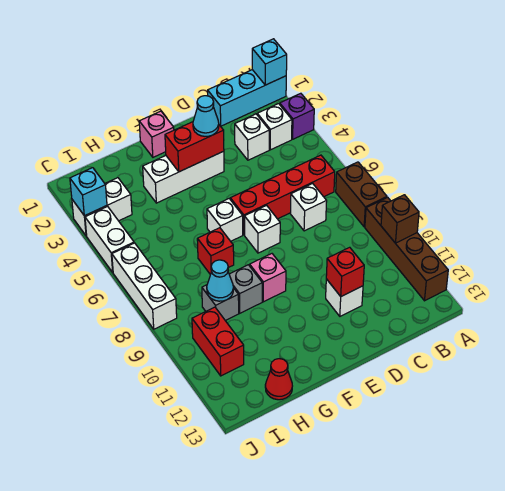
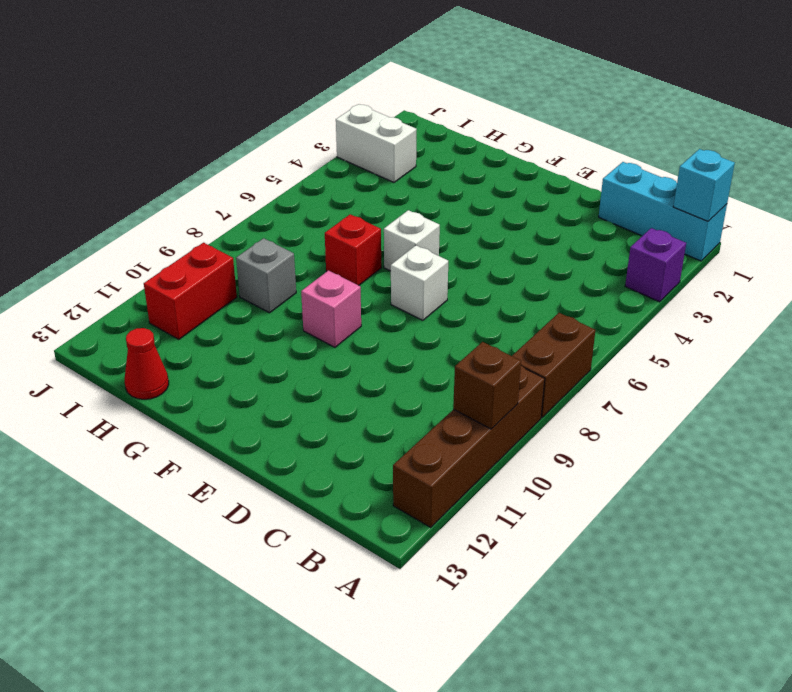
none -> white 1x1 brick [257,104,292,150]
none -> red 1x4 brick [230,155,335,235]
none -> white 1x1 brick [235,114,269,160]

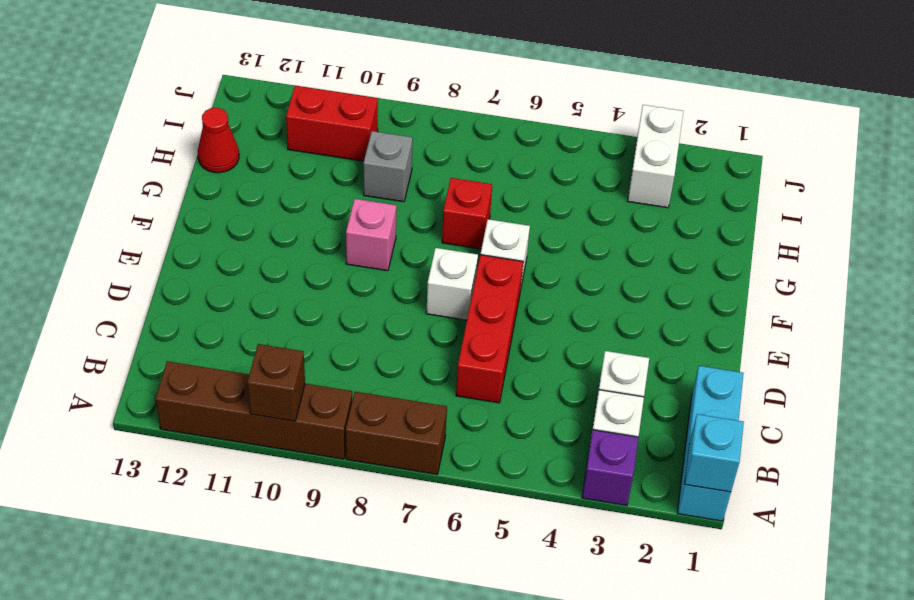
red 1x3 brick [456,255,523,403] -> red 1x4 brick [230,155,335,235]
none -> white 1x1 brick [290,184,327,231]
none -> white 1x1 brick [326,279,363,316]
none -> white 1x3 brick [143,151,224,203]

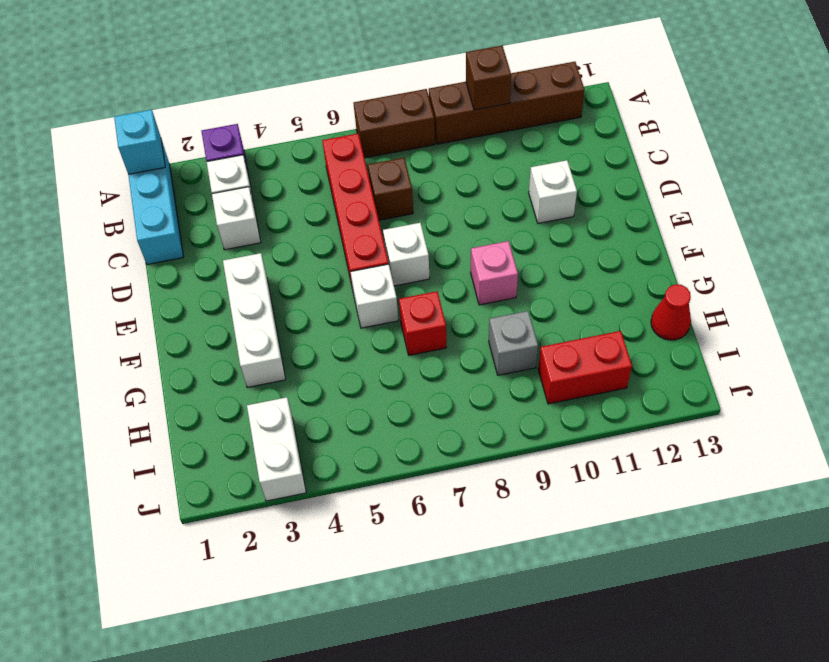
brown 1x1 brick [368,158,413,220] -> white 1x1 brick [290,184,327,231]
none -> pink 1x1 brick [139,111,174,157]
none -> grey 1x1 brick [229,265,262,313]
none -> white 1x2 brick [85,206,134,272]

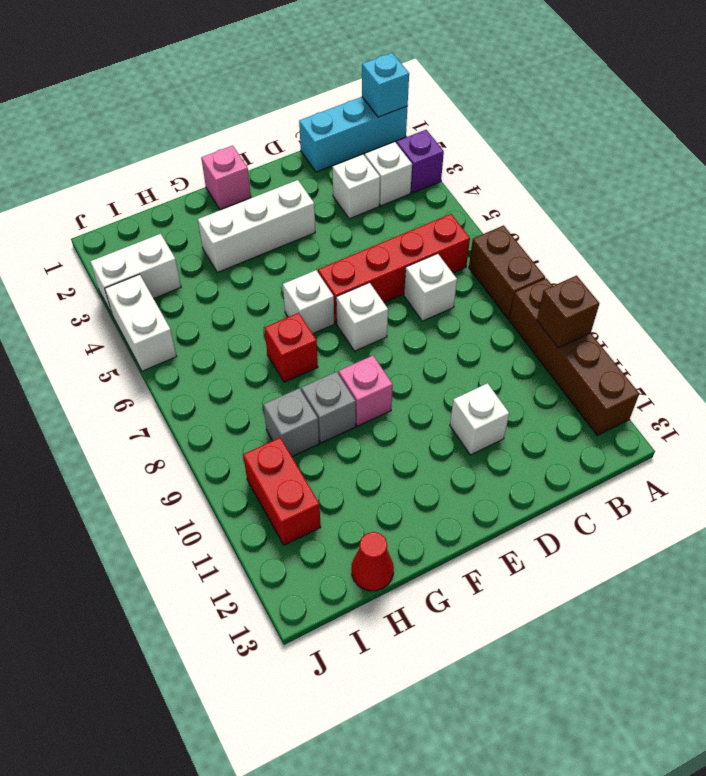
none -> white 1x3 brick [112,243,177,329]
none -> red 1x1 brick [326,247,364,296]
none -> red 1x2 brick [165,122,224,172]

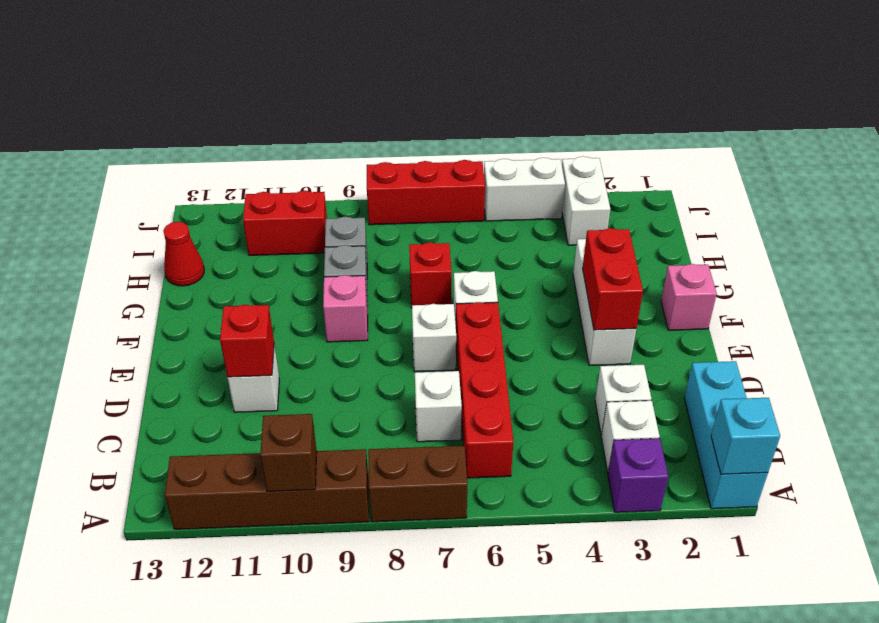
red 1x3 brick [367,160,485,225] -> white 1x3 brick [112,243,177,329]
none -> cyan 1x1 cone [207,260,233,301]
none -> cyan 1x1 brick [70,168,107,216]
none -> cyan 1x1 cone [193,96,219,136]

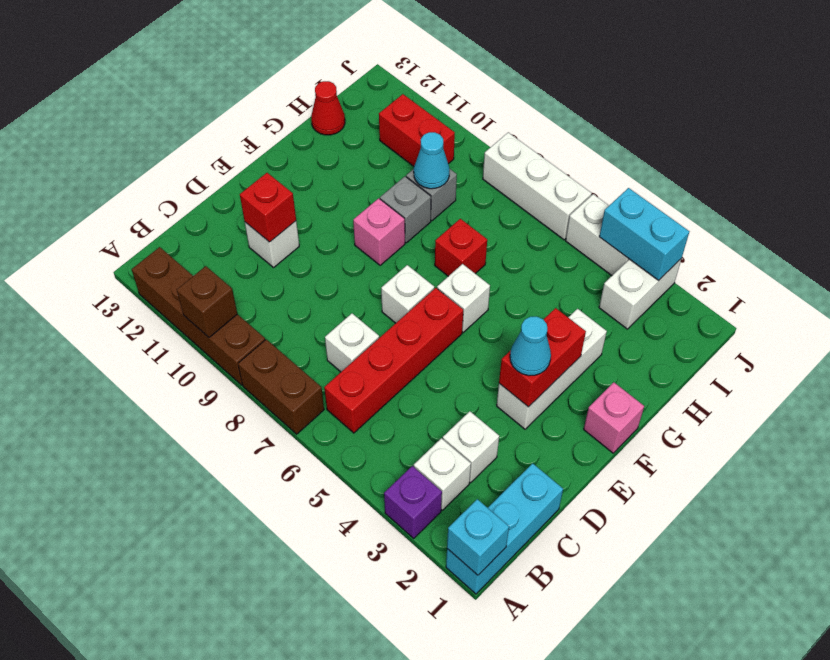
cyan 1x2 brick [599,188,689,281] -> cyan 1x1 brick [70,168,107,216]

